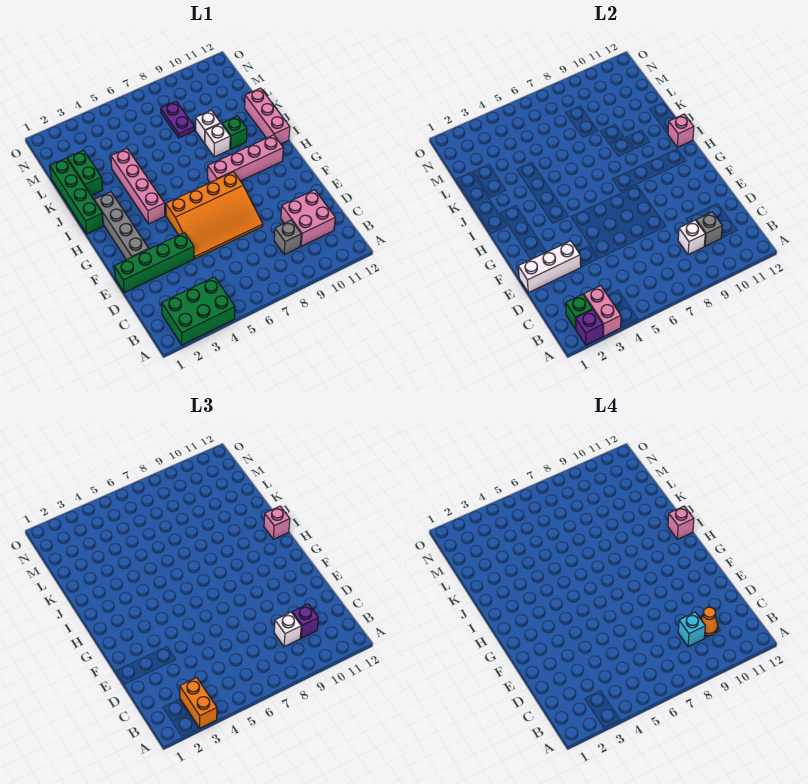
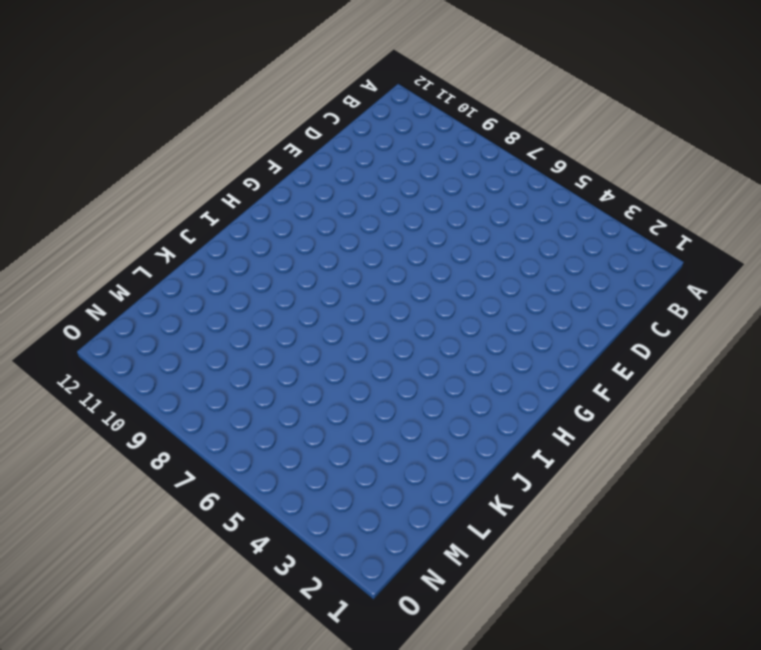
none -> green 2x3 brick [162,277,235,345]
none -> grey 1x1 brick [274,220,301,255]
none -> pink 2x2 brick [281,190,335,246]

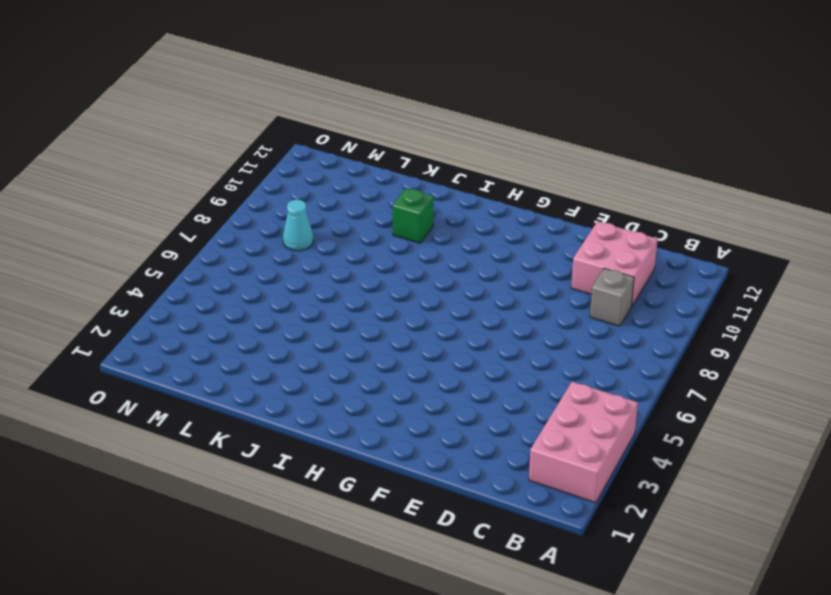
pink 2x3 brick [529,382,638,503] -> green 2x3 brick [162,277,235,345]
cyan 1x1 cone [283,199,313,251] -> purple 1x2 plate [161,101,194,138]
none -> green 1x4 brick [114,233,194,293]
none -> orange 3x4 slope [166,172,263,259]
none -> grey 1x4 brick [95,192,149,260]

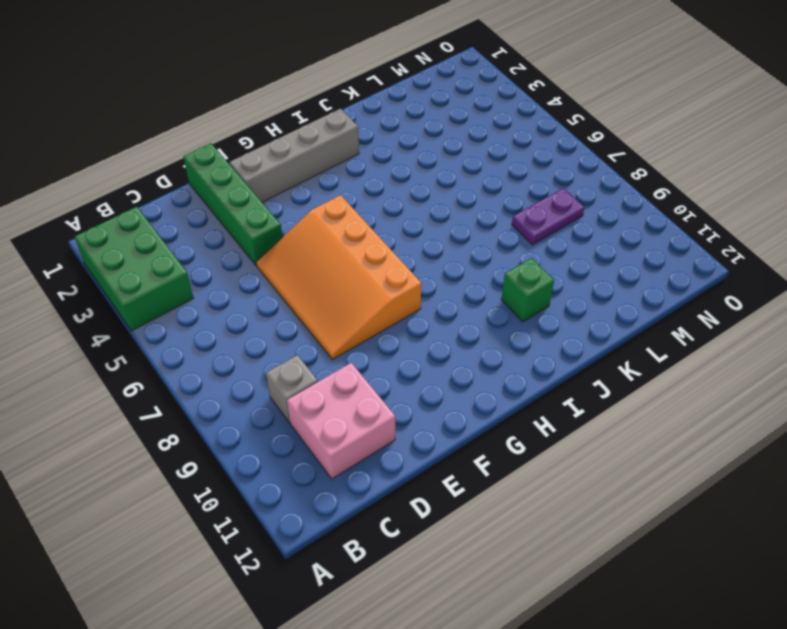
none -> pink 1x4 brick [111,148,165,224]
none -> pink 1x4 brick [208,135,283,182]
none -> green 1x4 brick [50,158,103,234]

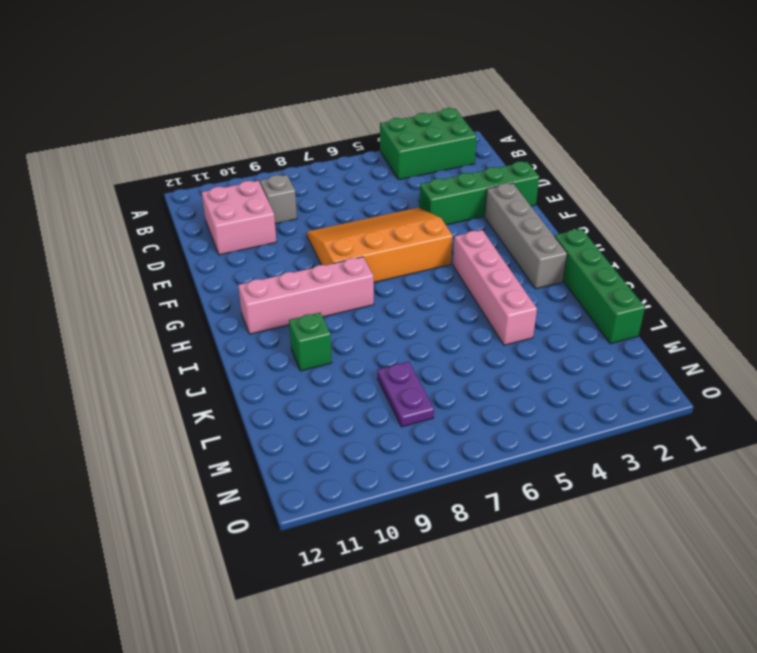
none -> pink 1x3 brick [245,88,290,144]
none -> white 1x1 brick [205,124,230,157]
none -> green 1x2 brick [67,150,103,196]

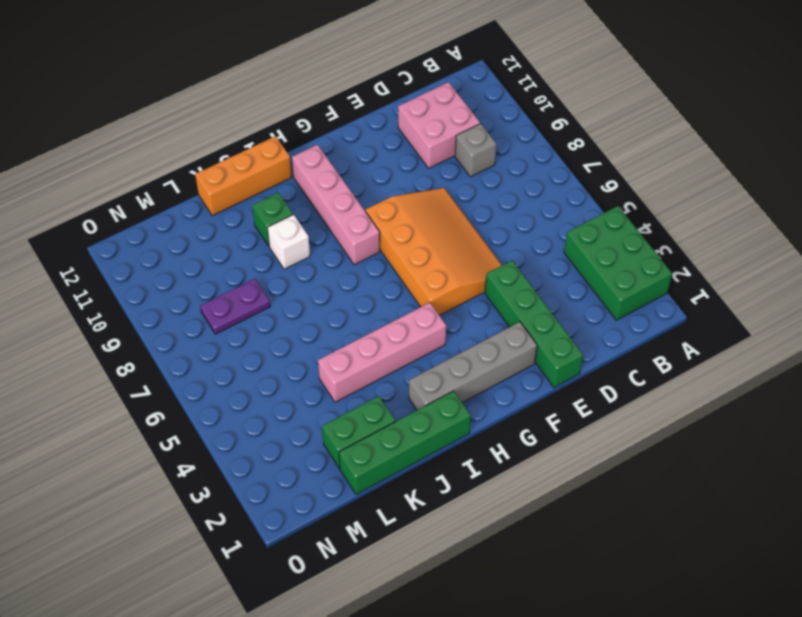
orange 1x3 brick [195,136,292,216] -> pink 1x3 brick [245,88,290,144]
none -> white 1x1 brick [196,110,221,143]
none -> purple 1x1 brick [576,310,603,345]
none -> pink 1x2 brick [584,286,621,336]

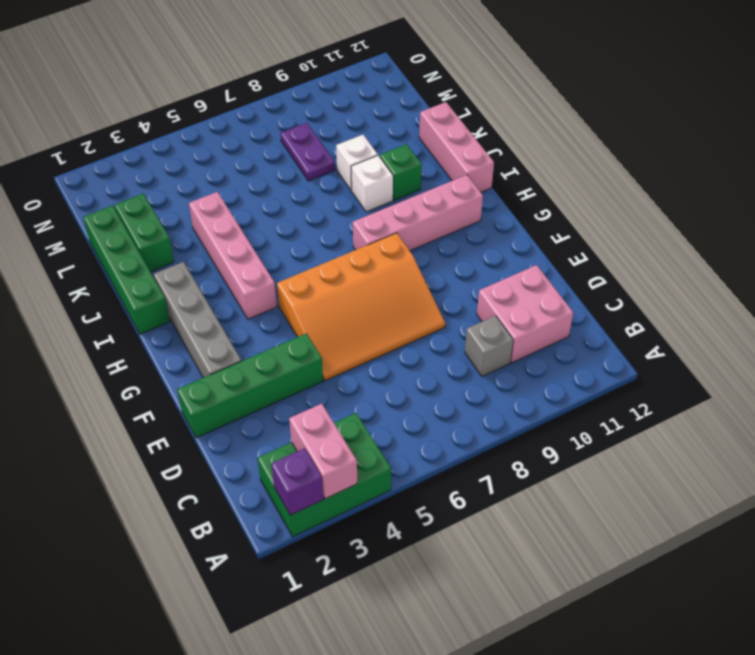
none -> green 1x1 brick [566,294,593,329]
none -> white 1x1 brick [678,220,705,255]
none -> grey 1x1 brick [696,212,722,246]

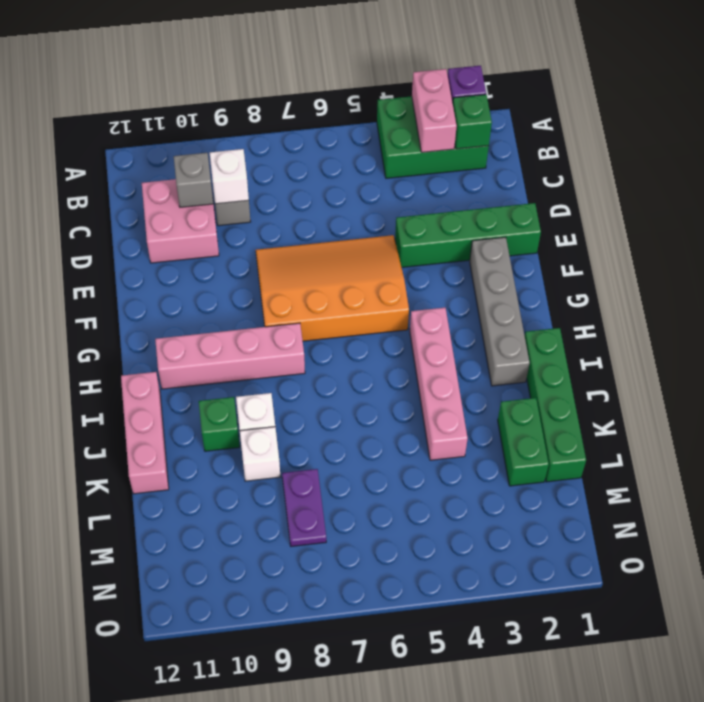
none -> white 1x3 brick [518,241,581,293]
none -> pink 1x1 brick [668,114,694,147]
none -> orange 1x2 brick [180,678,217,728]

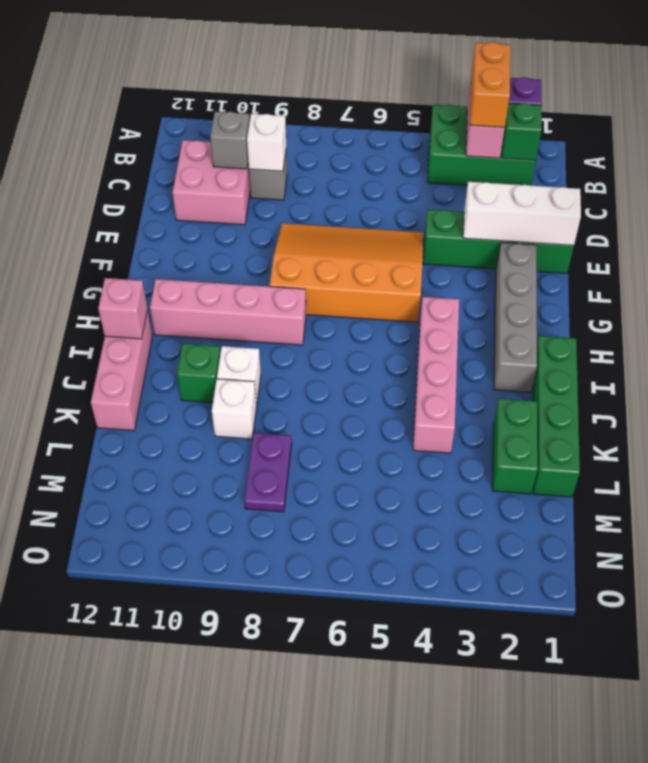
none -> white 1x1 brick [274,612,301,647]
none -> purple 1x1 brick [292,604,318,638]
none -> pink 1x1 brick [264,506,290,539]

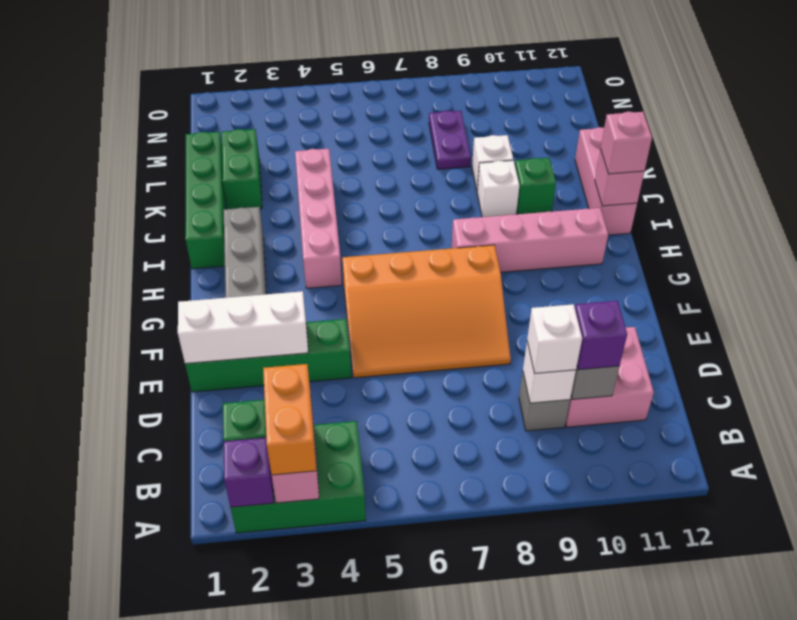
none -> cyan 1x1 brick [678,612,705,647]
none -> orange 1x1 cone [701,607,718,636]
none -> pink 1x1 brick [668,506,694,539]

